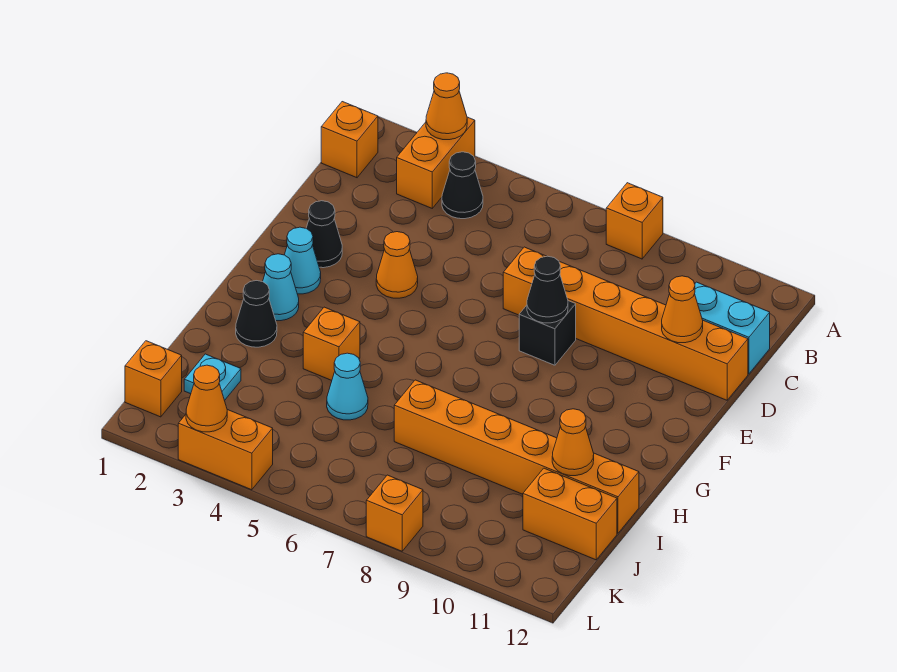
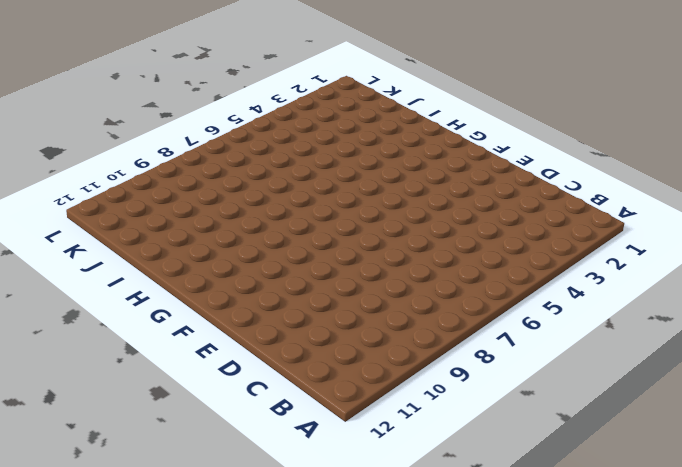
none -> orange 1x2 brick [397,117,475,208]
none -> orange 1x1 brick [606,183,663,259]
none -> orange 1x1 brick [321,102,378,178]

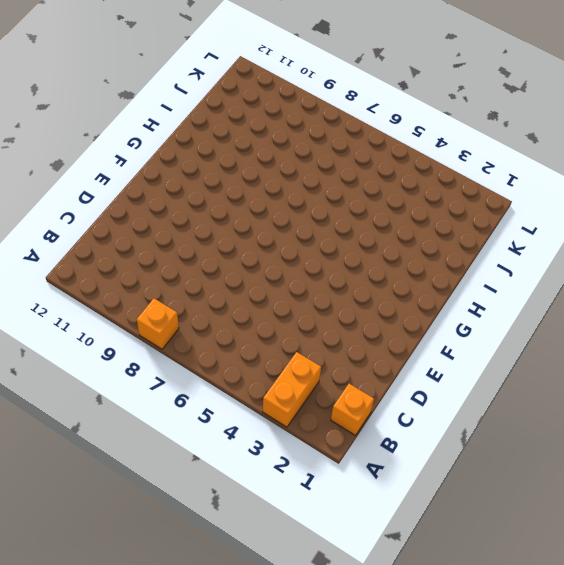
none -> black 1x1 cone [442,152,483,219]
none -> cyan 1x2 brick [695,282,770,374]
none -> orange 1x6 brick [503,247,748,400]

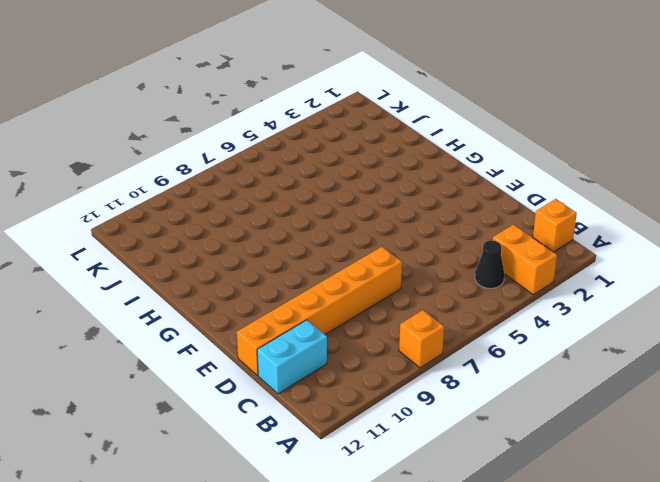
none -> black 1x1 cone [306,201,342,268]
none -> orange 1x1 cone [376,232,418,298]
none -> black 1x1 brick [519,301,576,365]

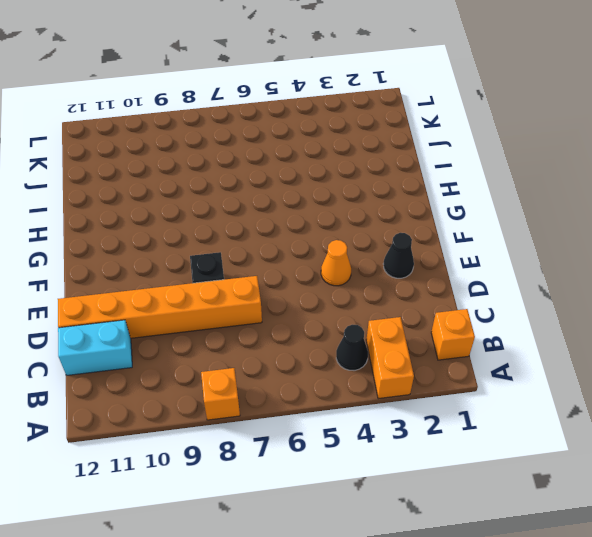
none -> cyan 1x1 cone [285,227,321,294]
none -> cyan 1x1 cone [263,254,299,321]
none -> black 1x1 cone [236,281,277,347]

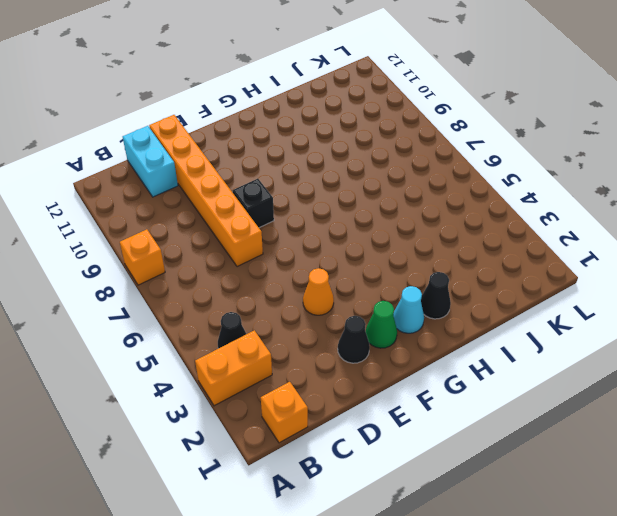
green 1x1 cone [366,301,397,348] -> cyan 1x1 cone [285,227,321,294]
none -> orange 1x1 brick [303,307,360,380]
none -> cyan 1x1 cone [327,353,368,420]
none -> orange 1x6 brick [394,380,639,533]

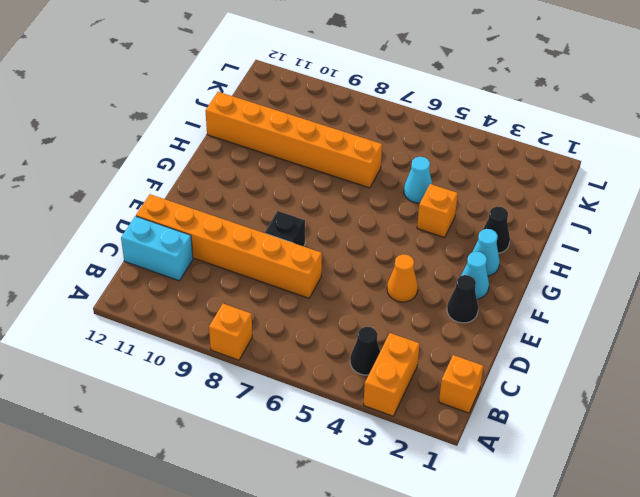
none -> cyan 1x1 plate [184,354,241,400]
none -> orange 1x2 brick [523,468,617,560]
none -> orange 1x1 brick [125,341,182,417]

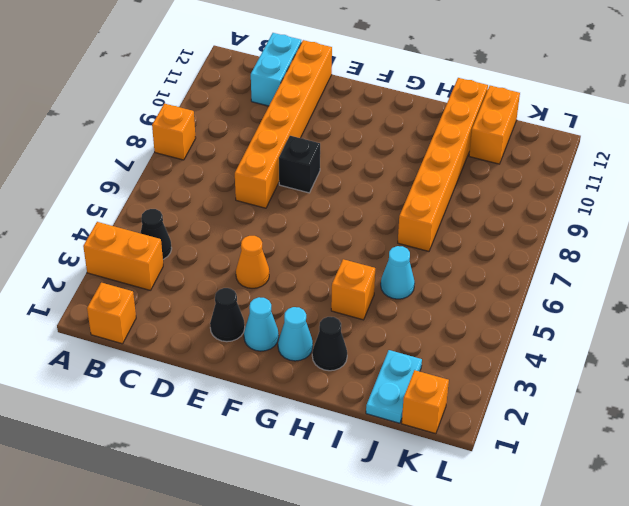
cyan 1x2 plate [366,350,422,423] -> cyan 1x1 plate [184,354,241,400]
none -> orange 1x2 brick [178,410,273,490]
none -> orange 1x1 brick [366,475,423,551]
none -> orange 1x1 cone [426,73,467,140]

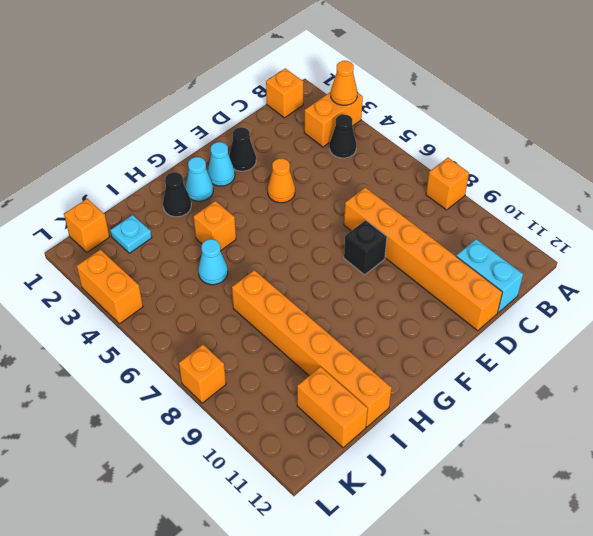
none -> orange 1x1 cone [662,276,703,343]
none -> black 1x1 cone [527,256,568,323]
none -> orange 1x1 cone [552,409,594,476]

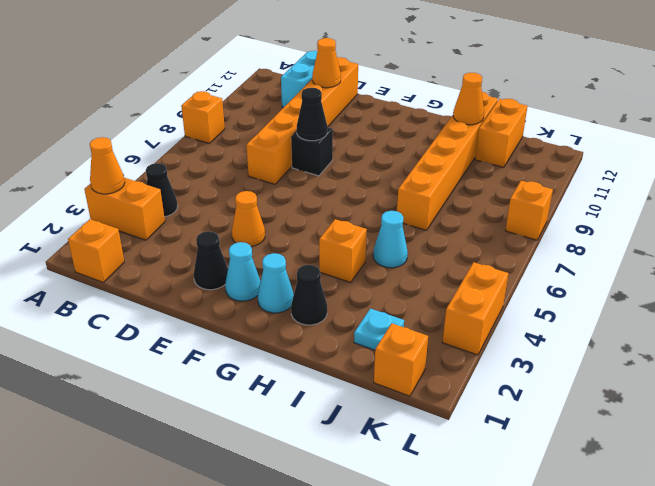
none -> orange 1x1 cone [186,365,227,432]

